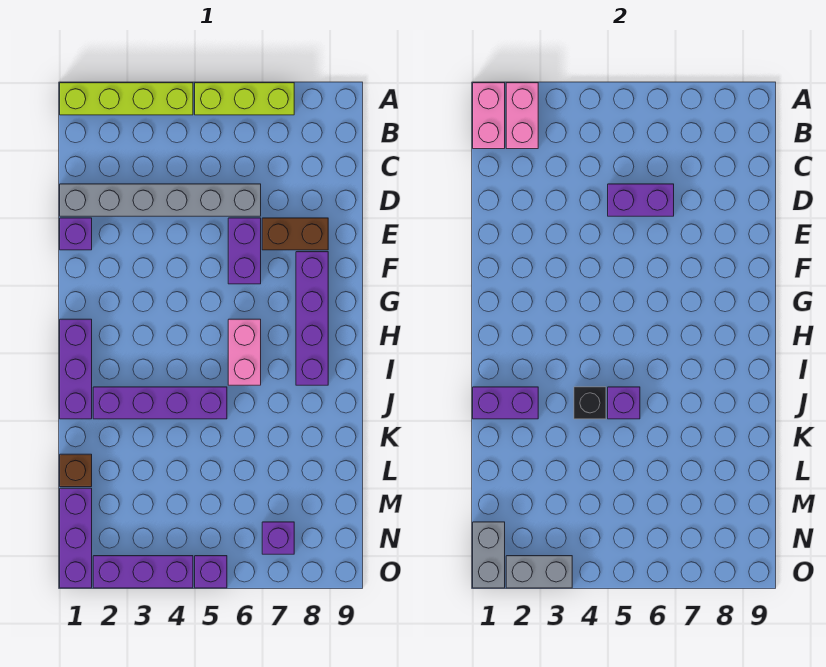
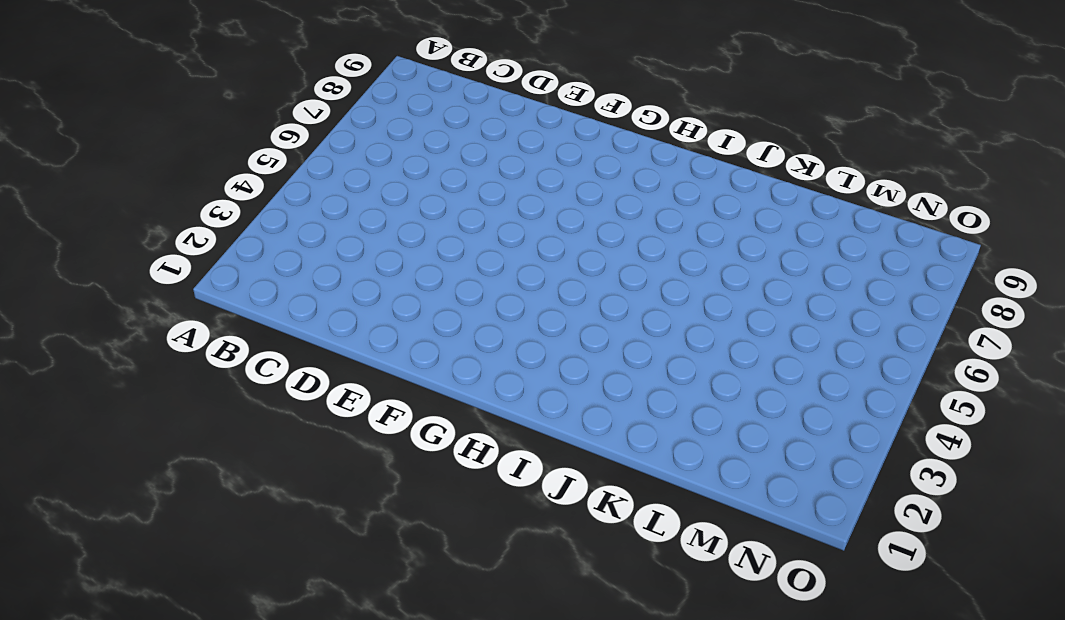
none -> lime 1x4 brick [60,83,193,115]
none -> lime 1x3 brick [195,83,294,115]
none -> grey 1x6 brick [60,184,261,216]

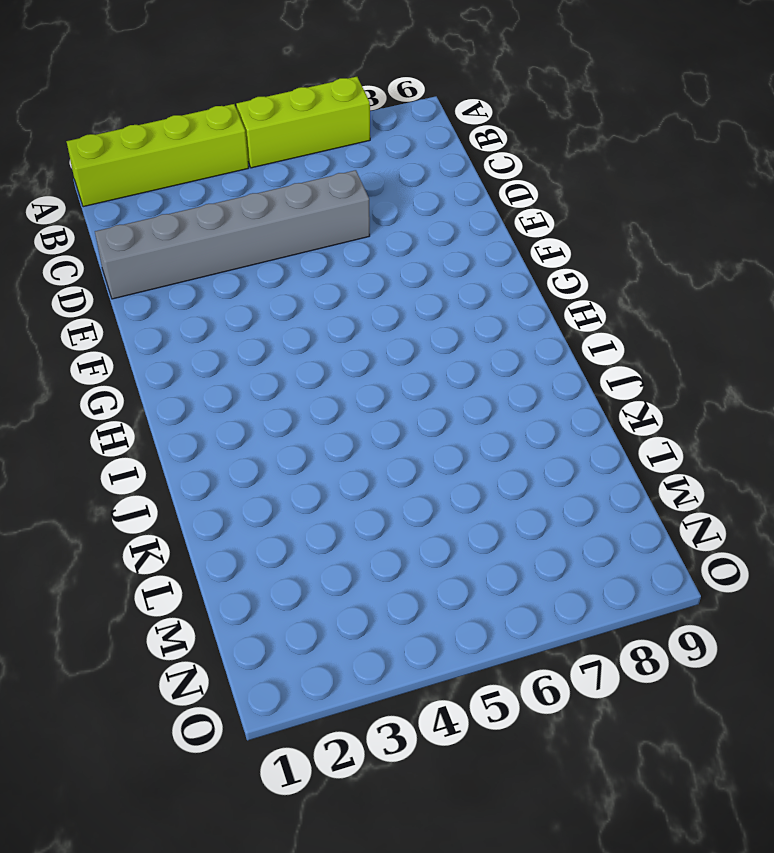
none -> purple 1x1 brick [60,218,92,250]
none -> purple 1x2 brick [228,218,261,284]
none -> brown 1x2 brick [262,218,328,250]

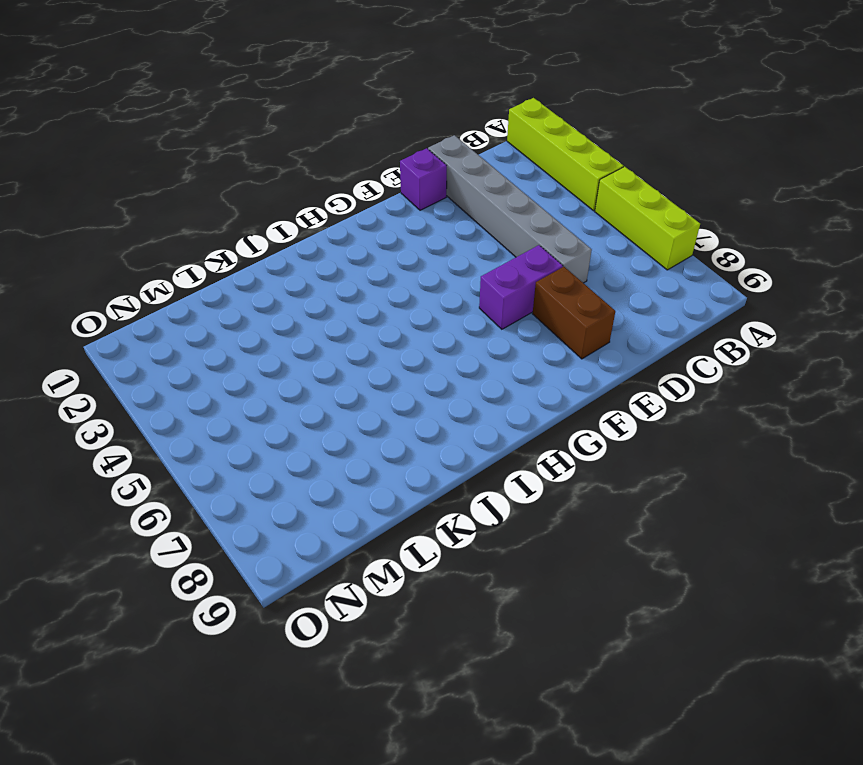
none -> purple 1x4 brick [296,252,328,385]
none -> purple 1x3 brick [60,319,92,419]
none -> pink 1x2 brick [228,319,261,385]

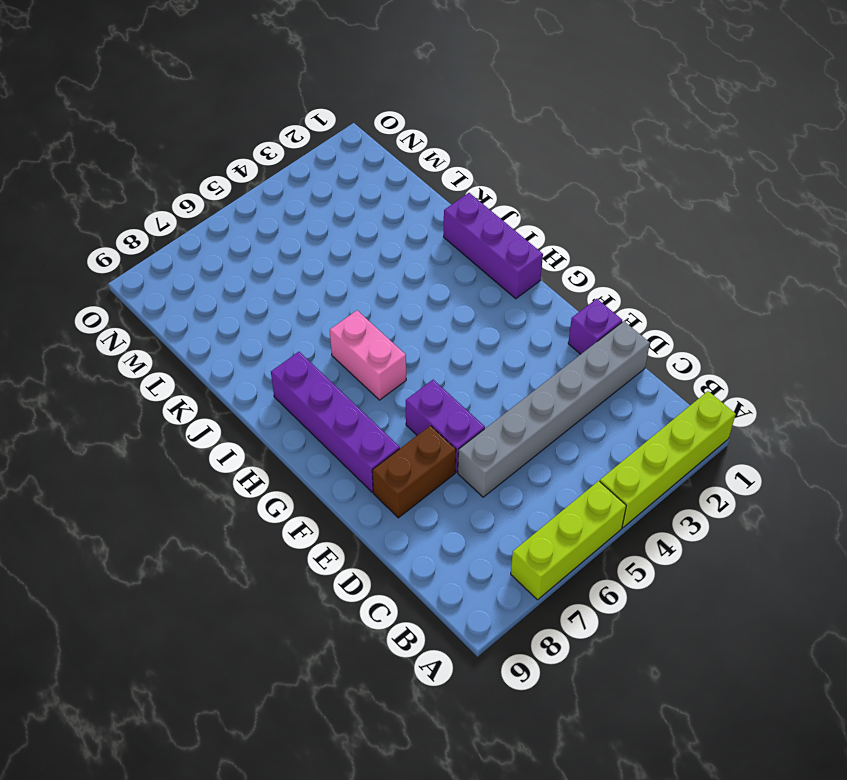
none -> purple 1x4 brick [93,387,227,419]
none -> brown 1x1 brick [60,454,92,487]
none -> purple 1x3 brick [60,488,92,588]

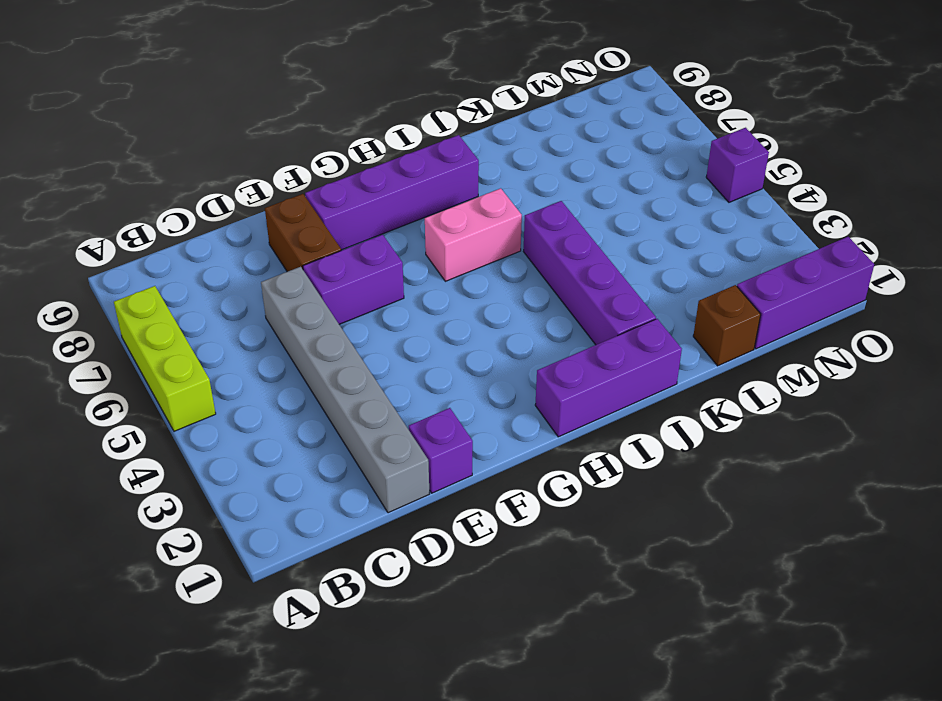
none -> lime 1x4 brick [60,83,193,115]
none -> purple 1x1 brick [262,522,294,554]
none -> purple 1x3 brick [93,556,193,588]

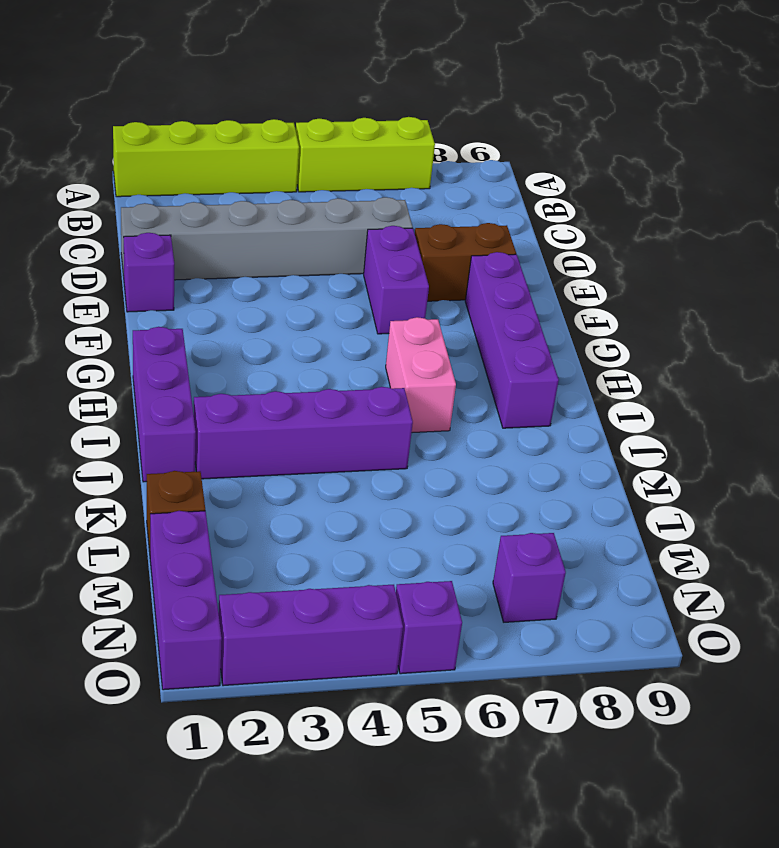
none -> pink 1x2 brick [473,83,505,149]
none -> pink 1x2 brick [506,83,538,149]
none -> purple 1x2 brick [608,184,674,216]

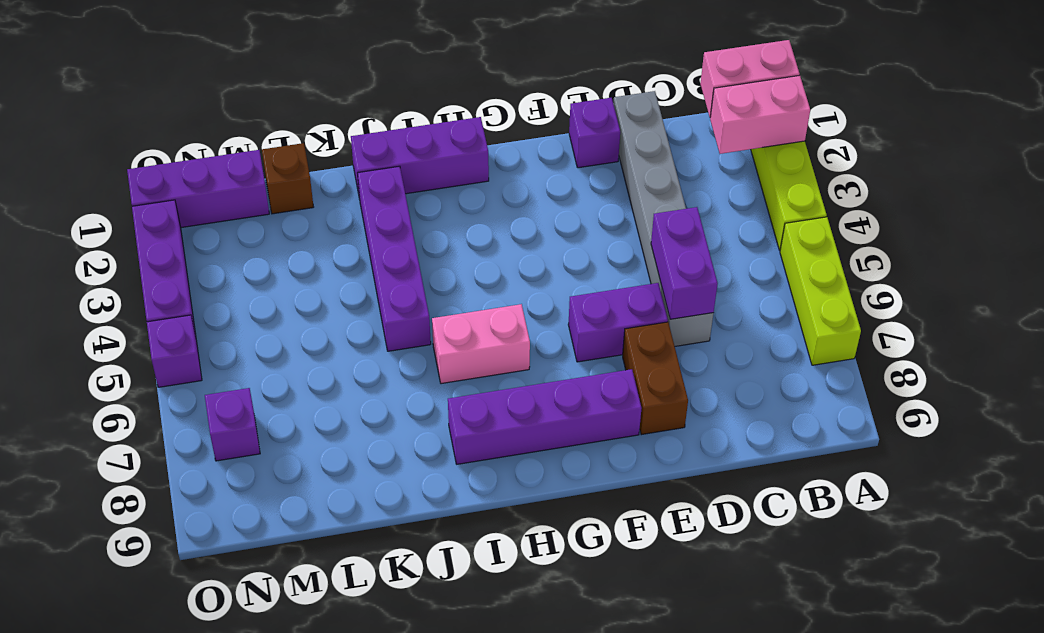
none -> purple 1x2 brick [473,387,538,419]
none -> black 1x1 brick [574,387,606,419]
none -> purple 1x1 brick [608,387,640,419]

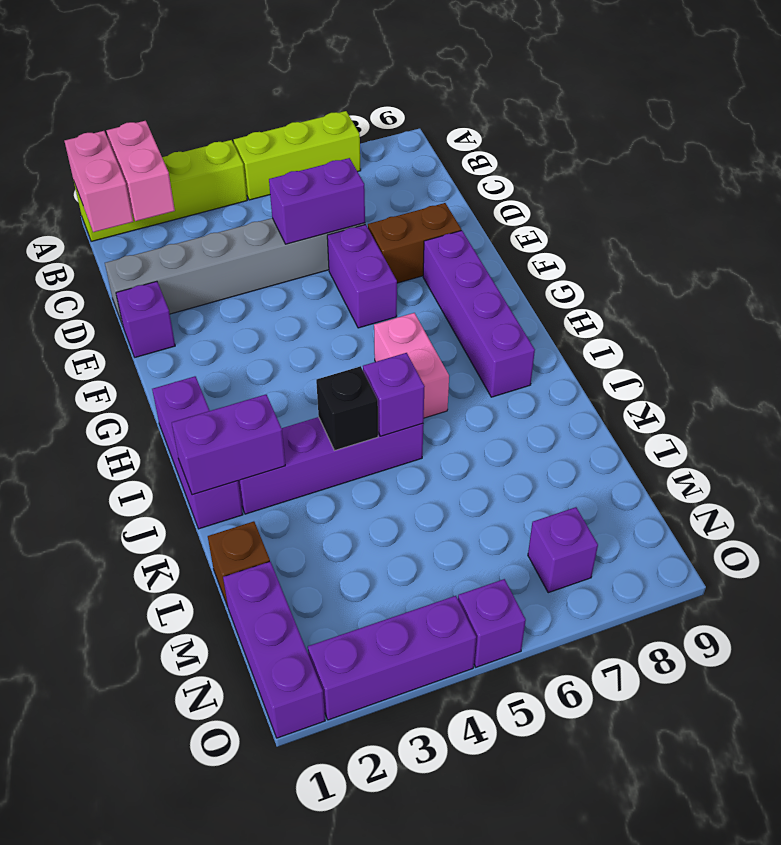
none -> grey 1x2 brick [473,522,505,588]
none -> grey 1x2 brick [506,556,572,588]

